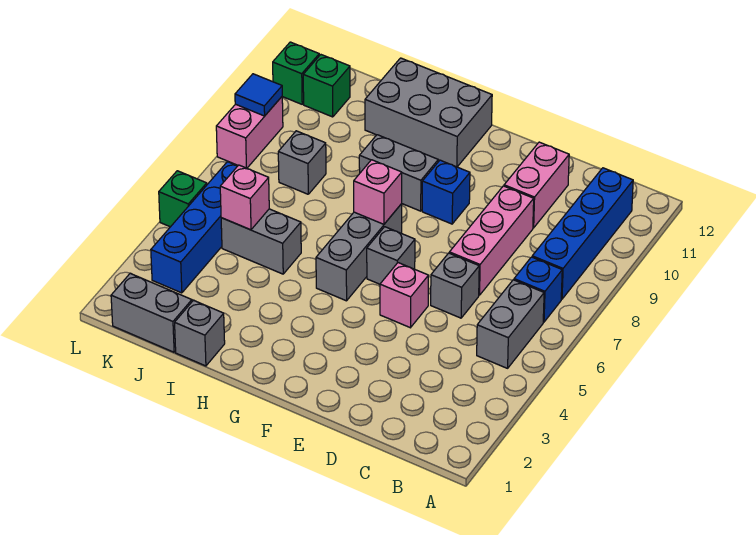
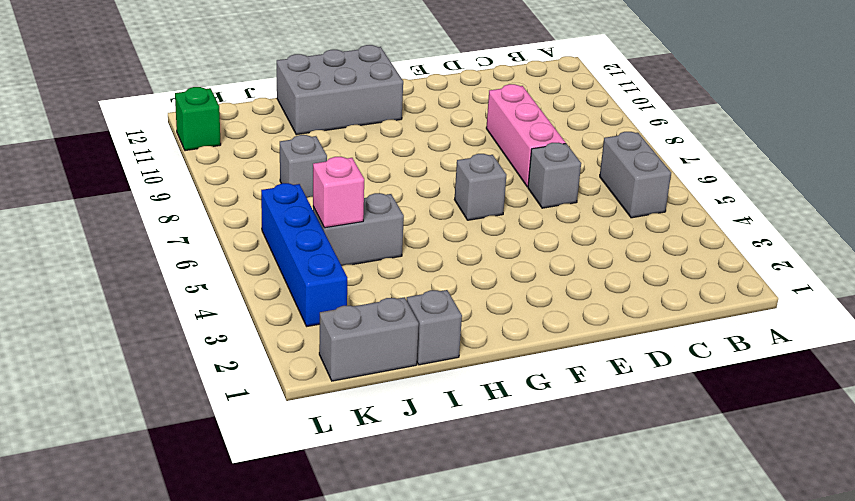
none -> blue 1x1 brick [514,257,562,322]
none -> blue 1x4 brick [532,168,633,299]
none -> pink 1x2 brick [504,142,569,228]

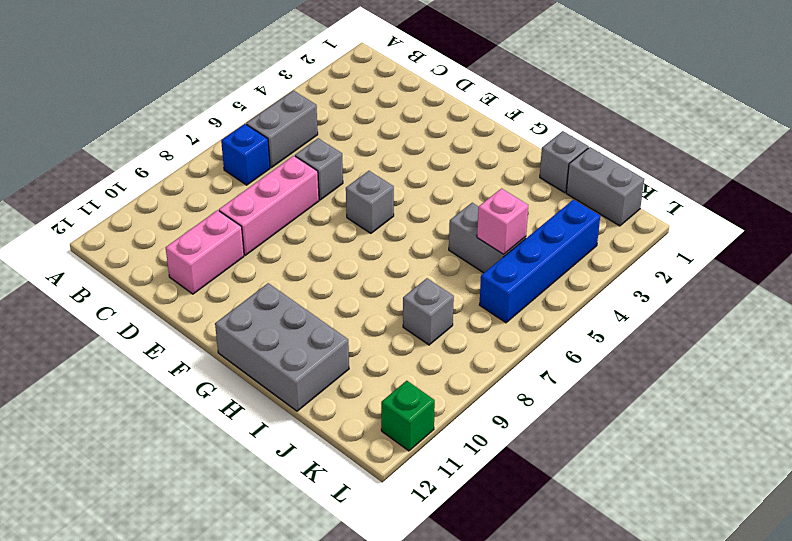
none -> blue 1x4 brick [532,168,633,299]
none -> pink 1x1 brick [380,263,428,328]
none -> blue 1x1 brick [422,160,470,224]

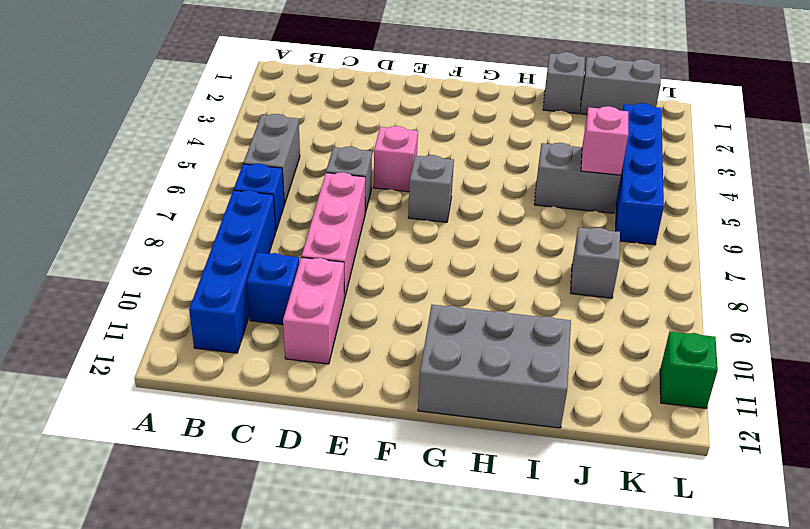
blue 1x1 brick [247,253,299,325] -> blue 1x1 brick moved to [422,160,470,224]
none -> grey 1x3 brick [316,204,402,301]
none -> grey 1x2 brick [359,135,438,211]
none -> green 1x1 brick [303,55,350,117]

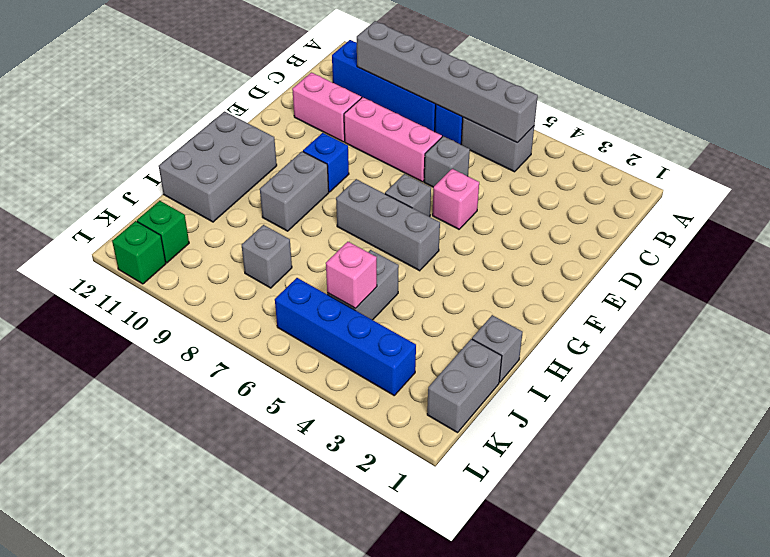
grey 1x6 brick [357,21,538,142] -> none
none -> green 1x1 brick [159,171,207,227]
none -> pink 1x2 brick [216,97,283,168]
none -> pink 1x1 brick [354,160,402,224]

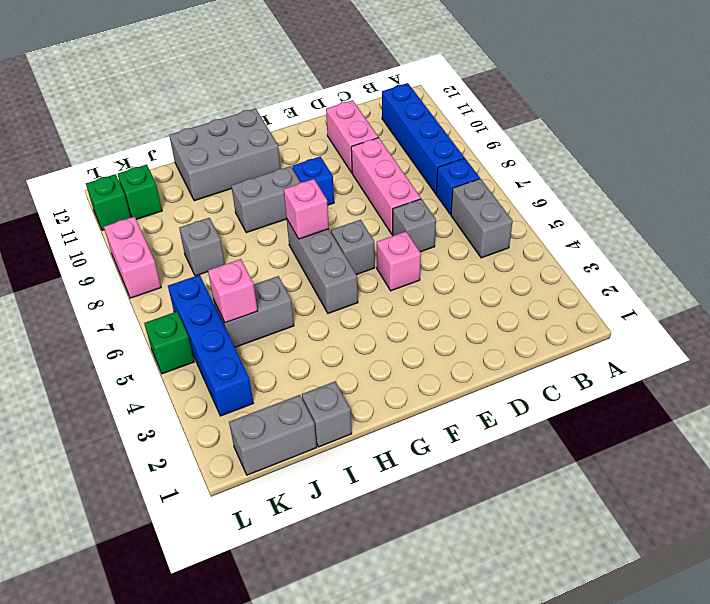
none -> blue 1x1 tile [235,74,282,116]

